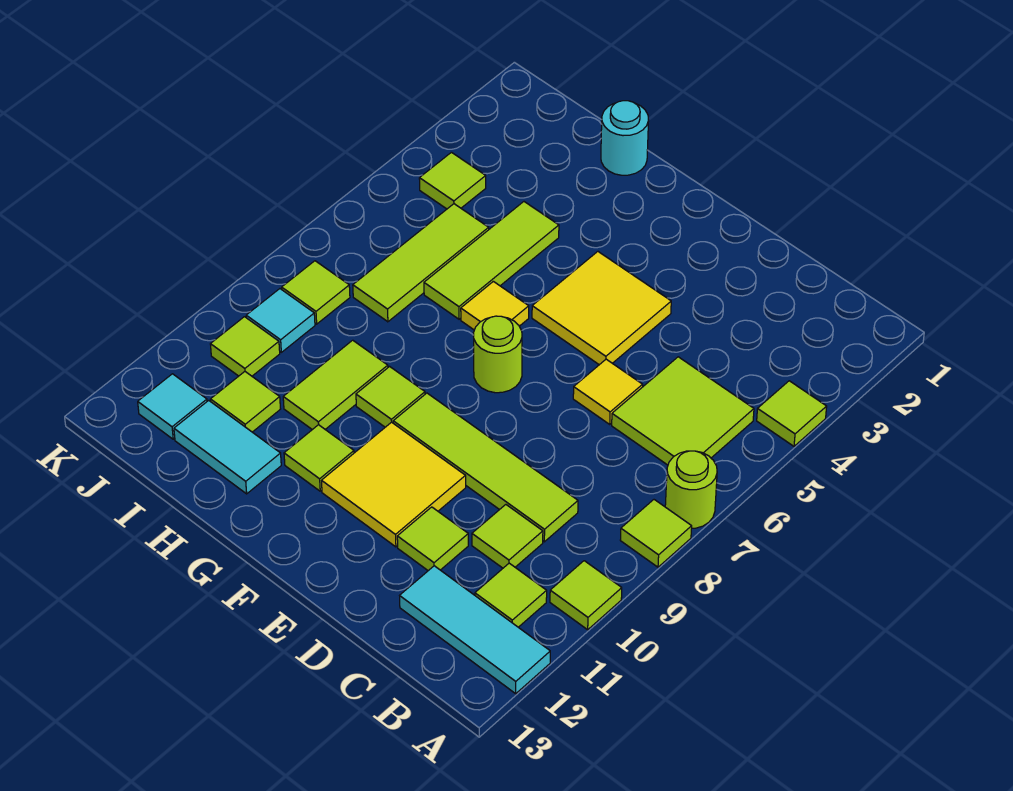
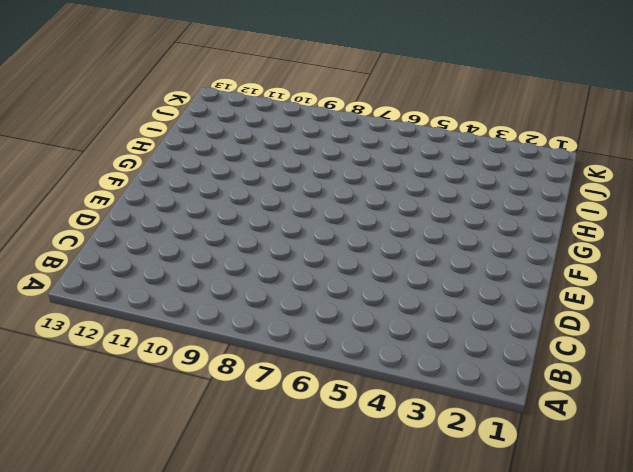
none -> lime 1x1 tile [757,381,827,446]
none -> lime 1x1 round brick [665,451,717,528]
none -> lime 1x1 tile [620,500,692,567]

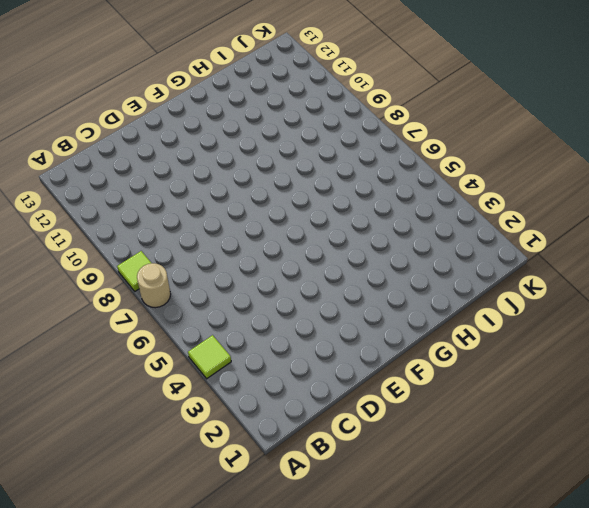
tan 1x1 round brick [137,263,171,308] -> lime 1x1 round brick [665,451,717,528]
none -> lime 1x1 tile [550,561,622,630]
none -> cyan 1x3 tile [400,566,550,694]
none -> lime 2x2 tile [612,357,754,465]

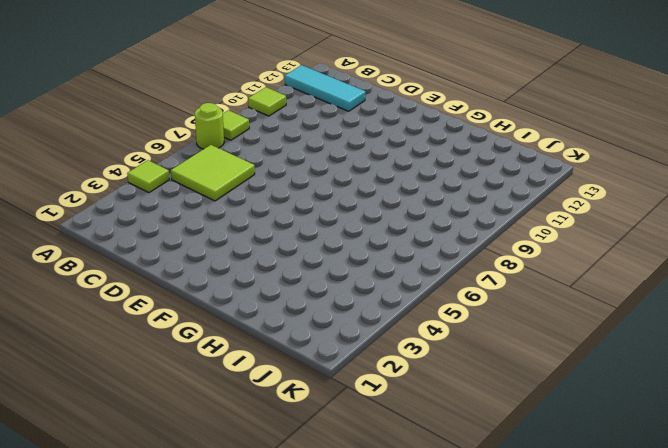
none -> lime 1x1 tile [475,563,547,627]
none -> lime 1x4 tile [393,393,578,542]
none -> lime 1x1 tile [472,505,543,568]

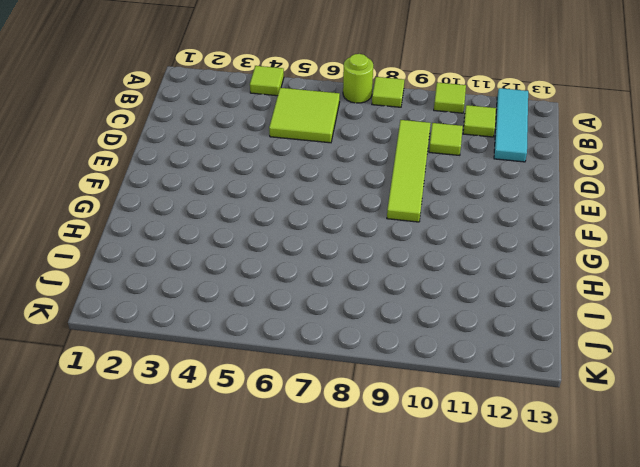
none -> yellow 1x1 tile [573,359,643,424]
none -> lime 1x1 tile [397,507,468,571]
none -> yellow 2x2 tile [532,252,671,365]

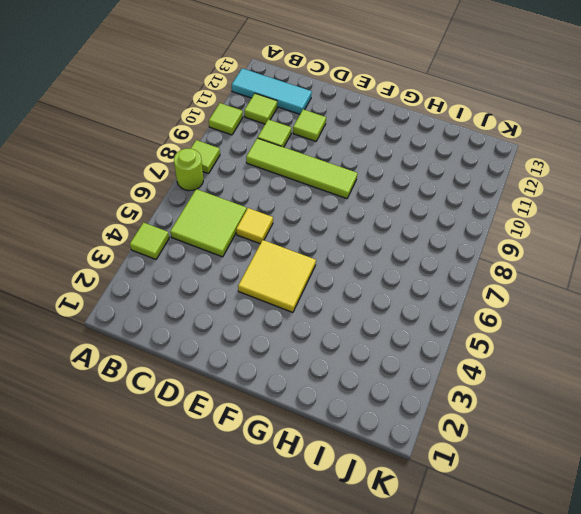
none -> yellow 2x2 tile [322,422,466,547]
none -> lime 1x1 round brick [473,316,522,393]
none -> yellow 1x1 tile [461,281,529,330]

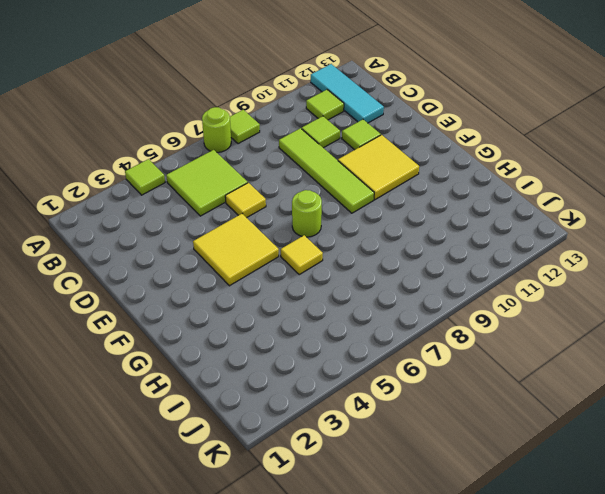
none -> lime 1x1 tile [550,561,622,630]
none -> lime 1x1 tile [356,367,425,427]
none -> lime 1x1 tile [284,425,354,491]

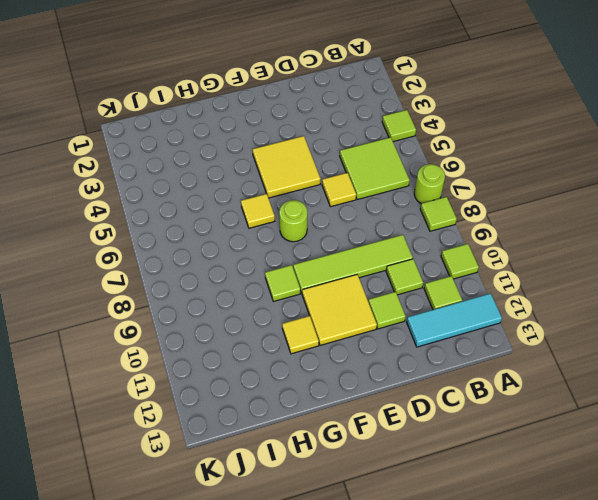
yellow 1x1 tile [282,316,319,354] -> lime 1x1 tile [284,425,354,491]
none -> cyan 1x1 round brick [601,101,649,175]
none -> lime 1x3 tile [424,202,559,319]
none -> lime 1x2 tile [283,340,388,430]

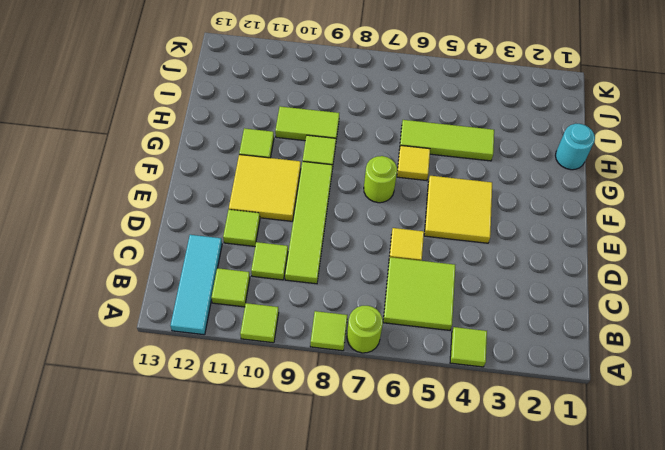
none -> cyan 1x2 tile [174,400,281,494]
none -> lime 1x3 tile [353,204,489,322]
none -> lime 1x1 tile [211,372,280,432]

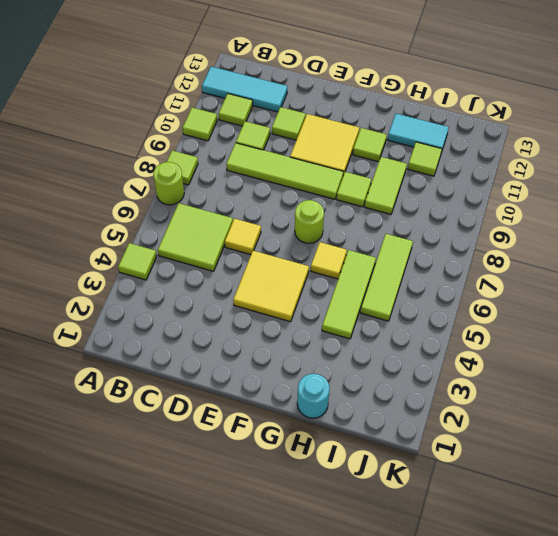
none -> lime 1x1 tile [419,152,486,209]
none -> lime 1x1 tile [282,261,350,324]
none -> cyan 1x1 tile [246,289,315,352]

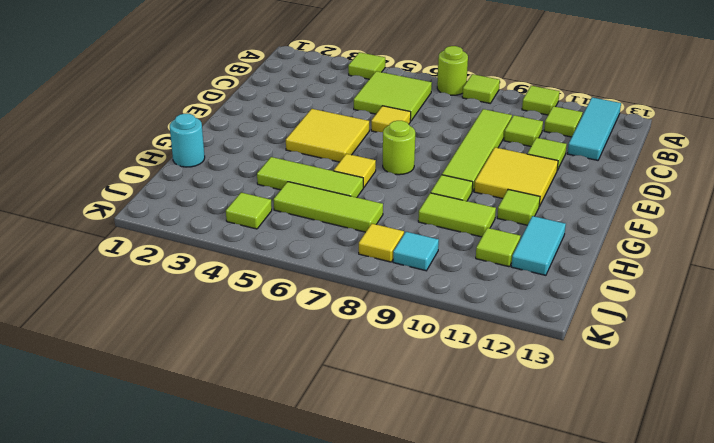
yellow 1x1 tile [359,224,404,262] -> lime 1x1 tile [282,261,350,324]
none -> lime 1x1 tile [210,317,280,376]
none -> cyan 1x1 tile [138,374,207,439]

